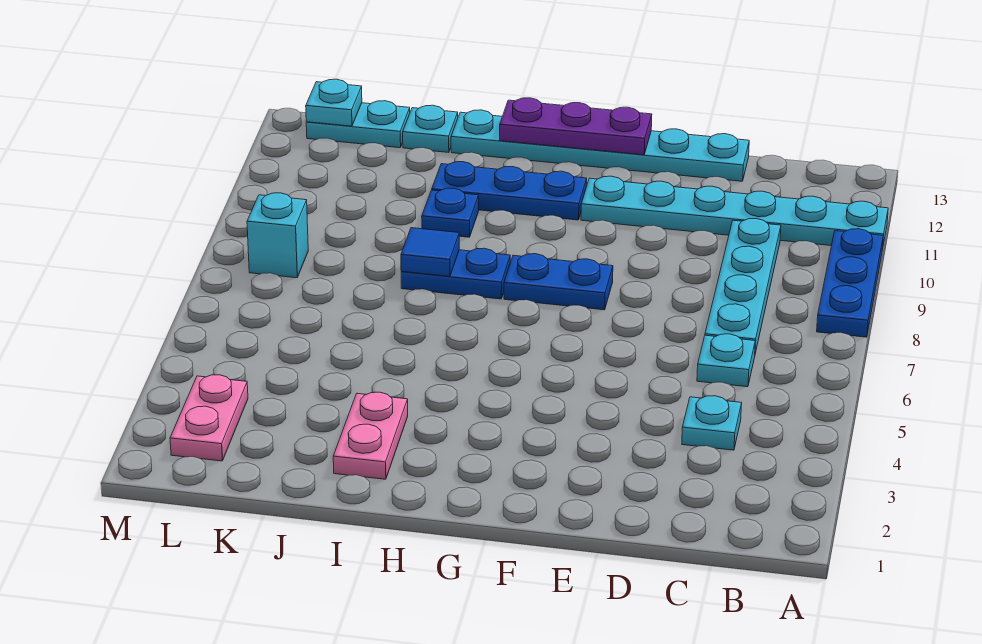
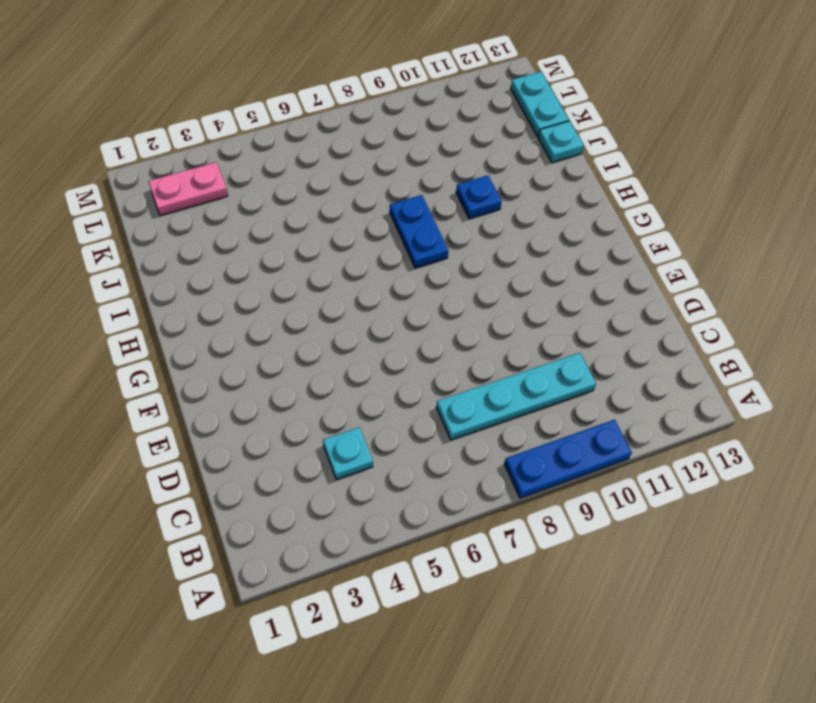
none -> cyan 1x6 plate [581,176,888,250]
none -> cyan 1x1 plate [697,334,755,387]
none -> cyan 1x6 plate [451,110,749,181]

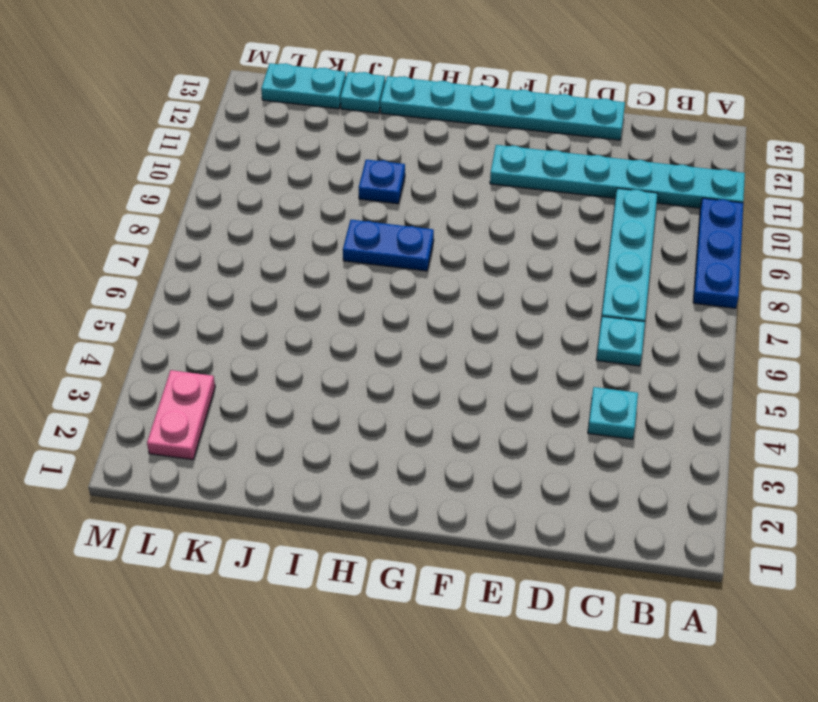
none -> blue 1x2 plate [504,254,613,310]
none -> blue 1x3 plate [432,162,587,220]
none -> pink 1x2 plate [333,392,408,479]

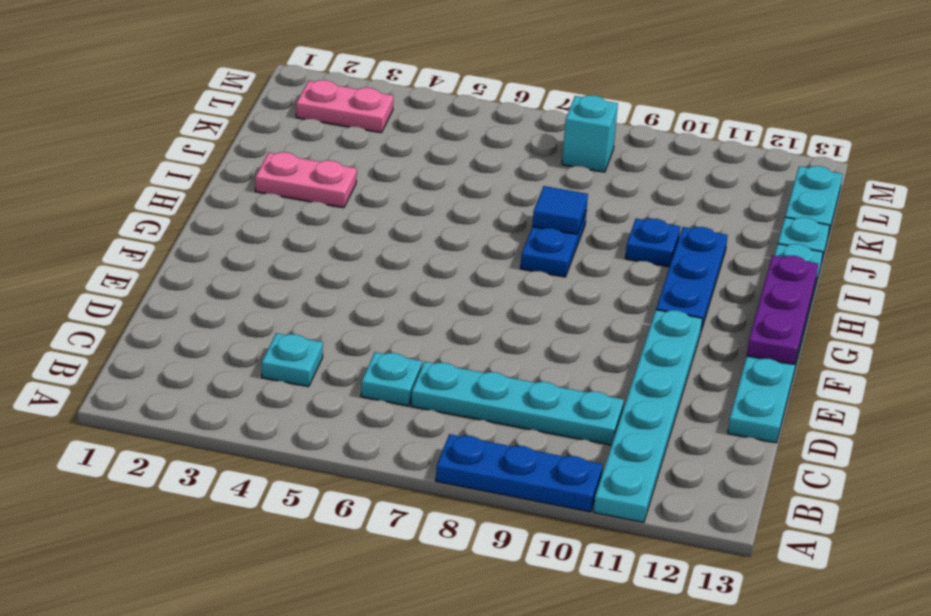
none -> blue 1x2 plate [504,254,613,310]
none -> cyan 1x1 plate [306,79,362,126]

